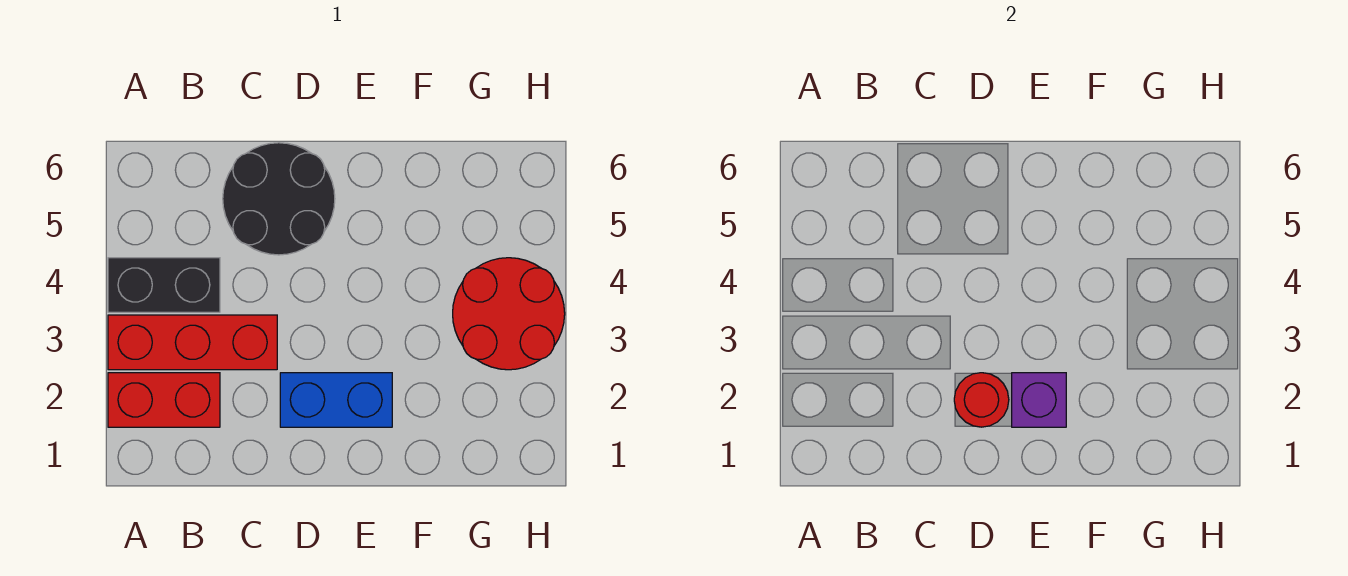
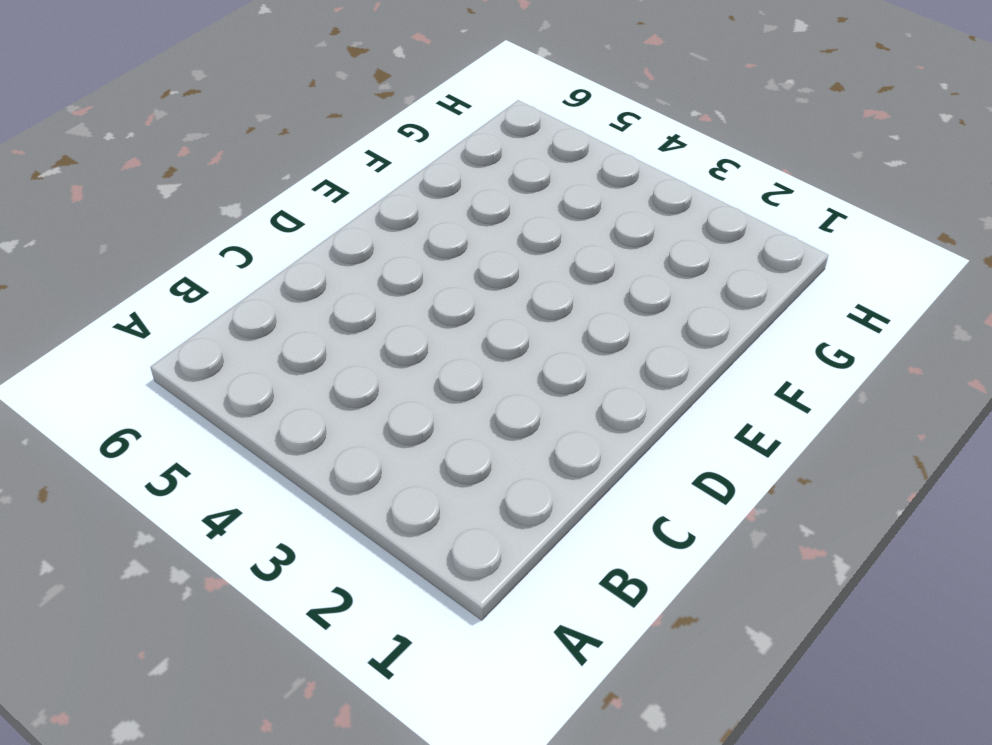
none -> red 1x2 brick [108,373,220,427]
none -> red 1x3 brick [108,315,277,370]

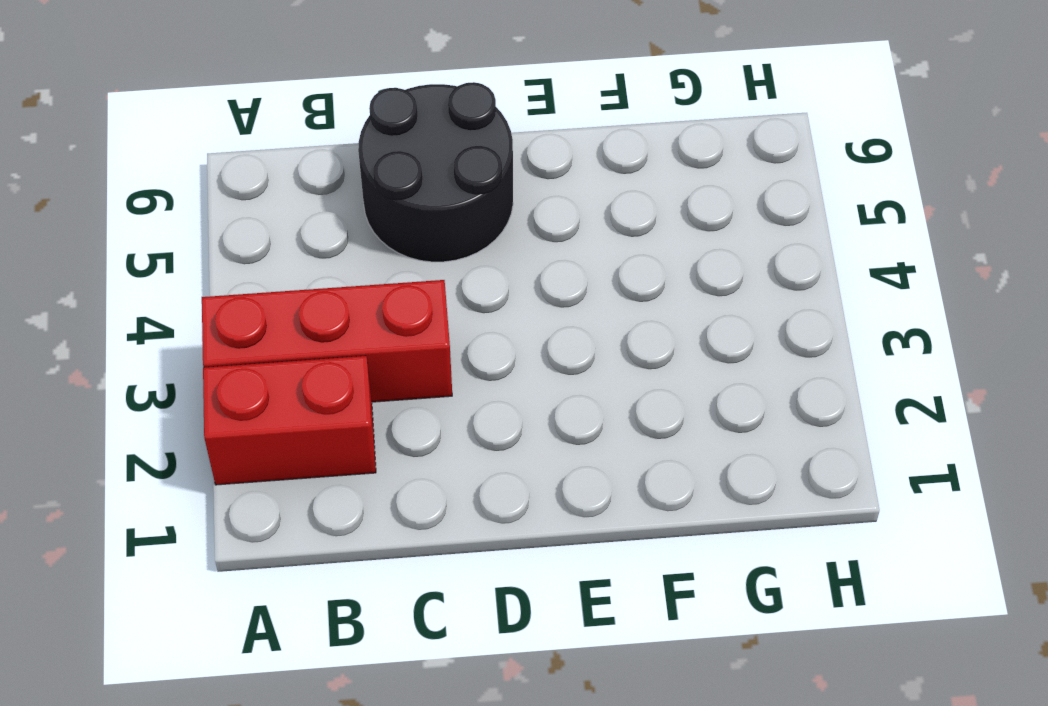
none -> black 1x2 brick [108,258,220,312]
none -> blue 1x2 brick [280,373,392,427]

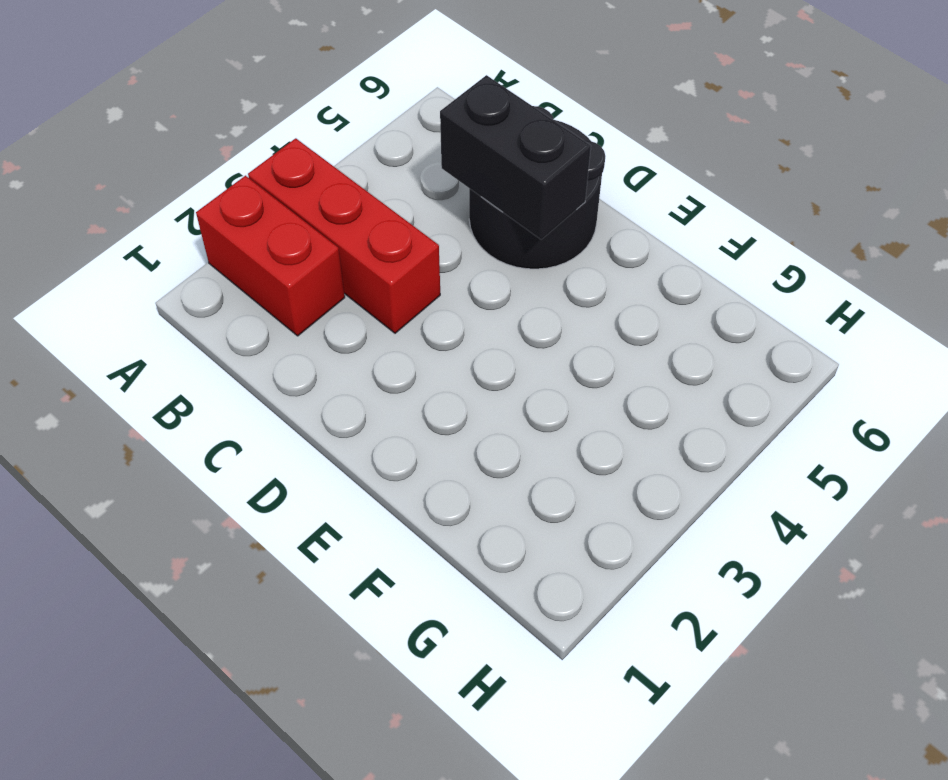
black 1x2 brick [440,75,591,239] -> black 1x2 brick moved to [108,258,220,312]
none -> blue 1x2 brick [280,373,392,427]
none -> red 2x2 round brick [453,258,565,370]

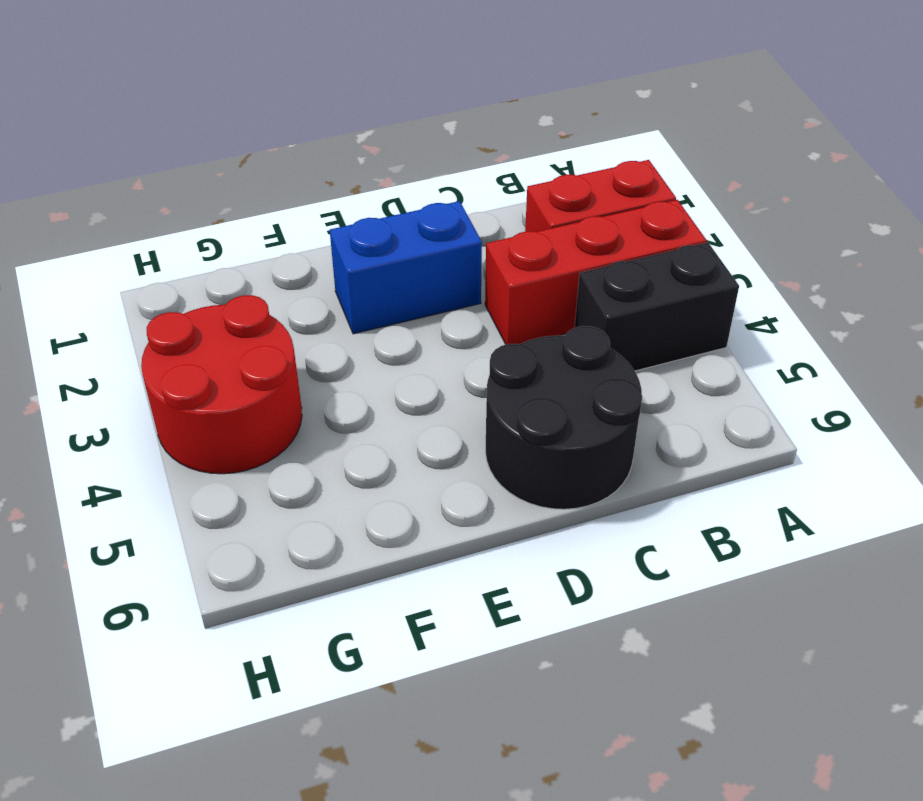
none -> red 1x1 round brick [954,373,1009,427]
none -> purple 1x1 brick [1012,373,1066,427]

